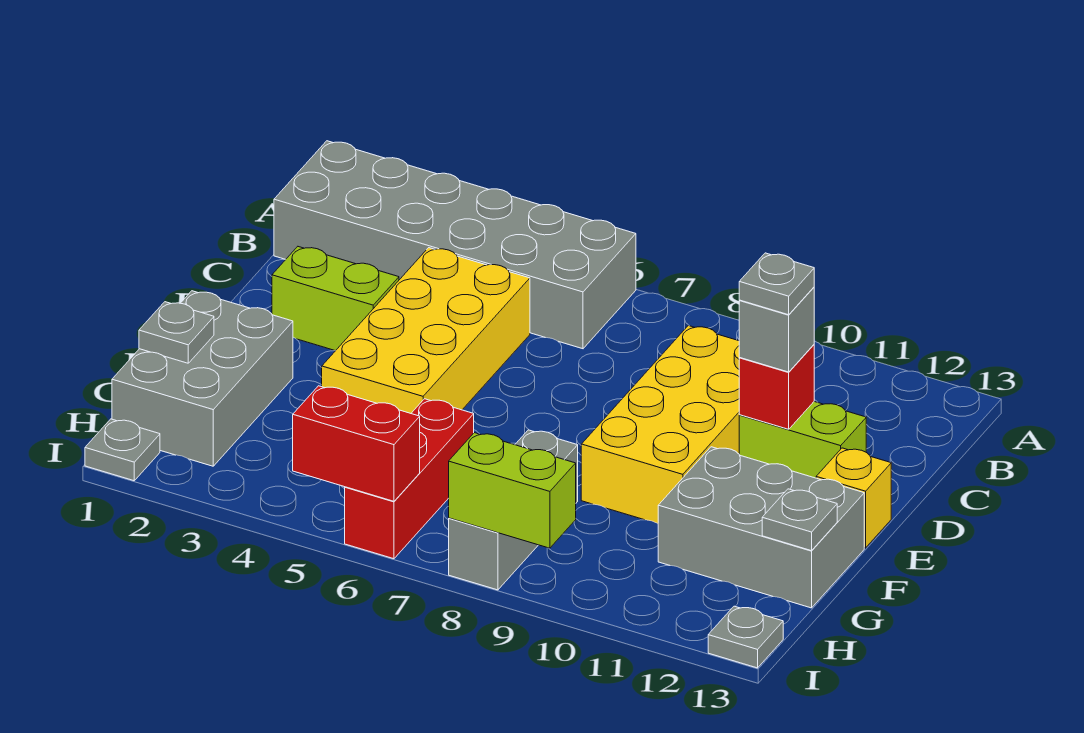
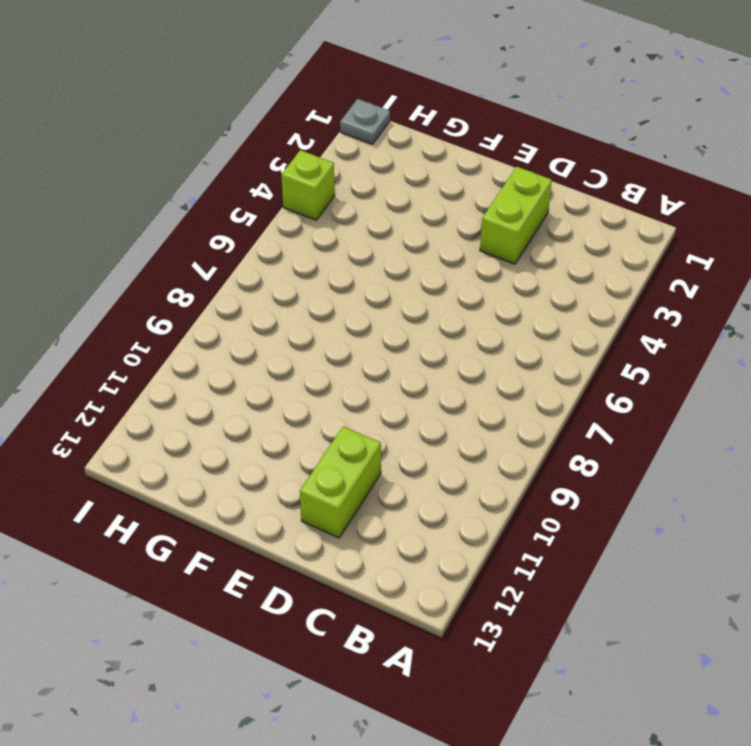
lime 1x1 brick [281,150,335,220] -> none
none -> grey 2x6 brick [274,141,636,349]
none -> yellow 2x4 brick [322,248,530,413]
none -> yellow 2x4 brick [581,326,740,524]

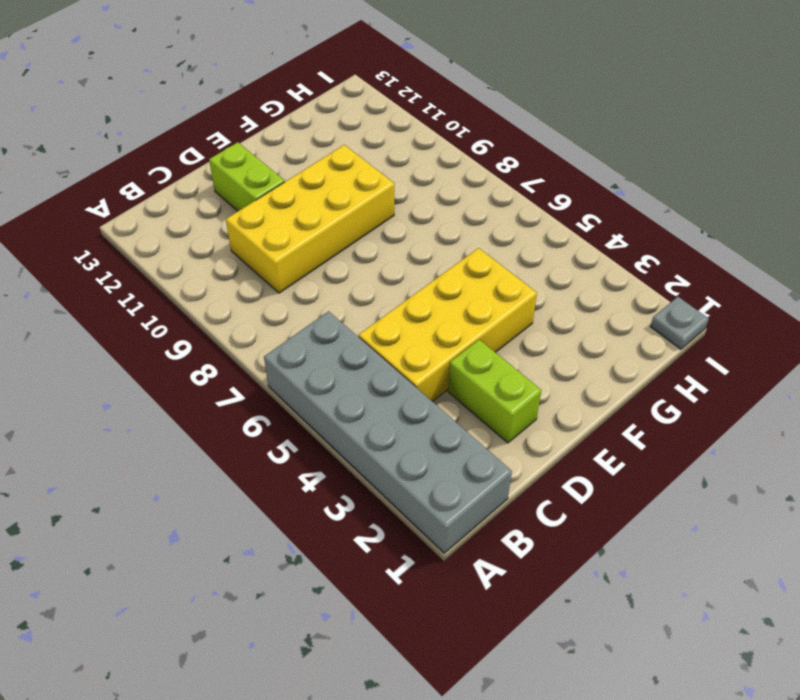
none -> yellow 1x1 brick [816,448,891,548]
none -> grey 2x3 brick [112,291,293,466]
none -> grey 2x3 brick [658,447,864,608]

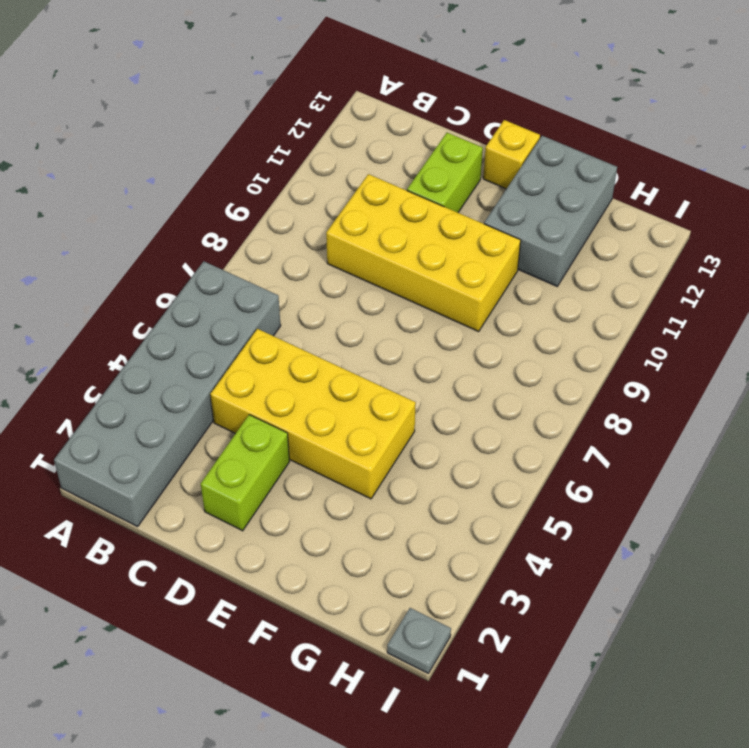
none -> grey 2x3 brick [112,291,293,466]
none -> red 1x3 brick [345,399,474,559]
none -> grey 1x3 brick [449,430,578,590]

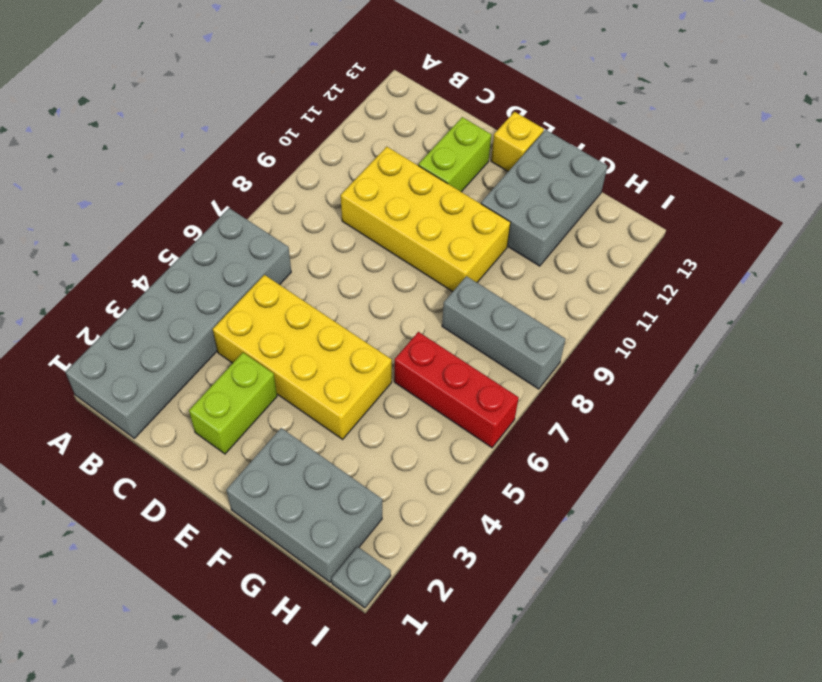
none -> grey 1x1 plate [708,606,783,668]
none -> red 1x1 brick [739,345,814,429]
none -> grey 1x1 plate [139,302,214,363]

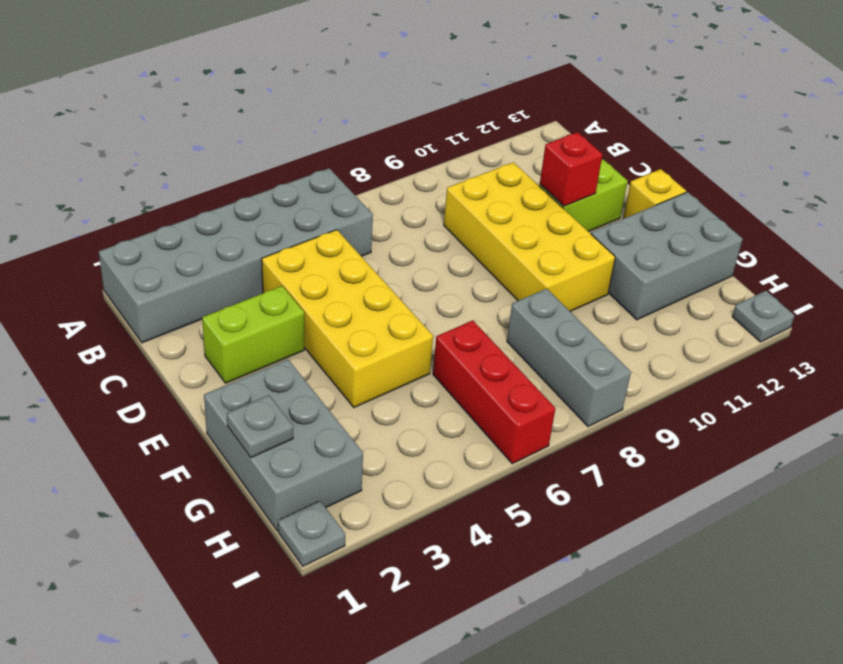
none -> grey 1x1 plate [762,489,837,551]
none -> red 1x2 brick [293,386,420,501]
none -> lime 1x2 brick [449,433,576,548]

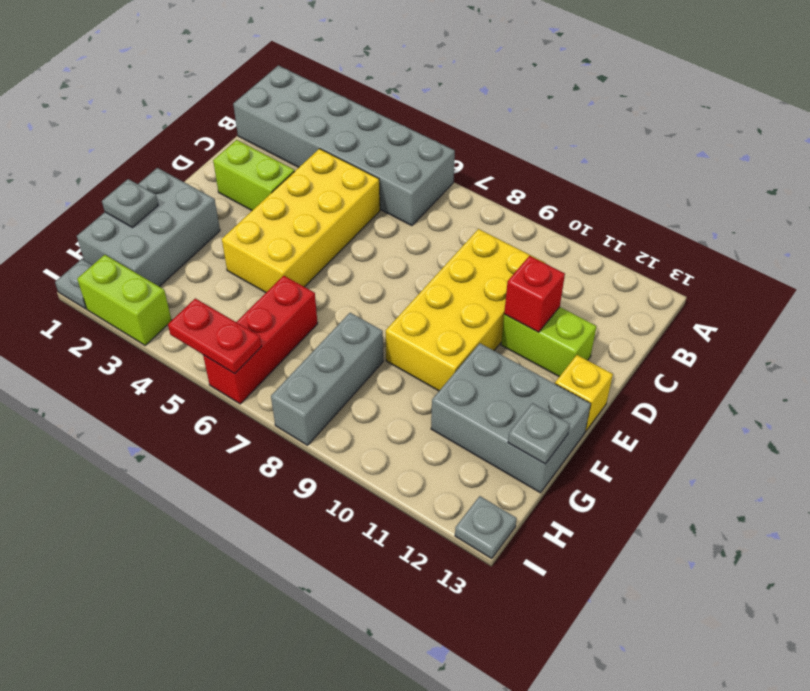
lime 1x2 brick [77,255,172,345] -> lime 1x2 brick moved to [449,433,576,548]
red 1x2 plate [168,298,262,374] -> red 1x2 brick [293,386,420,501]
none -> grey 1x1 brick [739,287,814,372]
none -> grey 1x1 plate [739,253,814,315]

